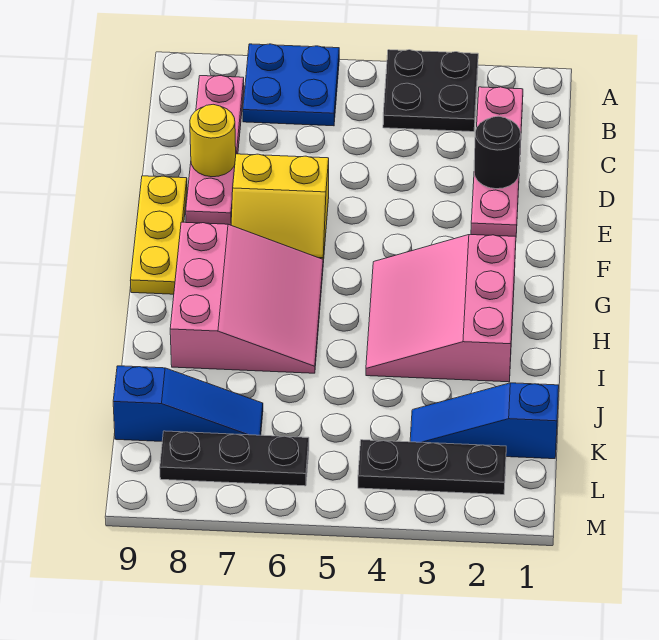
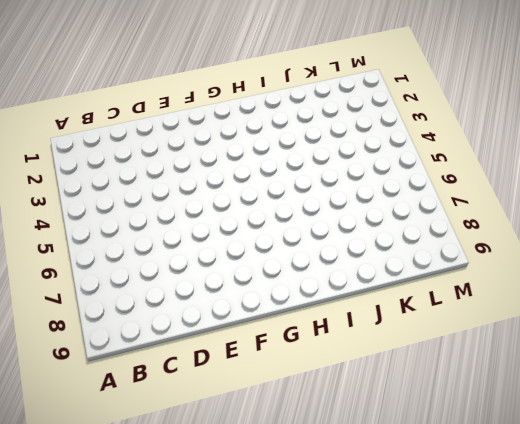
none -> black 2x2 plate [383,50,478,132]
none -> blue 2x2 plate [243,44,339,126]
none -> pink 1x4 plate [471,87,523,236]

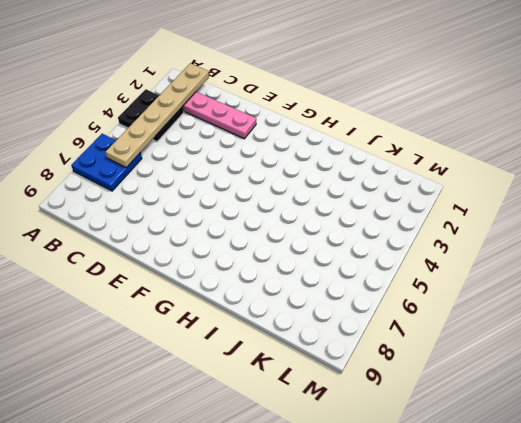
tan 1x6 plate [106,63,209,168] -> none
none -> pink 1x4 plate [186,76,244,225]
none -> yellow 2x2 slope [231,154,329,263]
none -> yellow 1x3 plate [130,176,187,294]

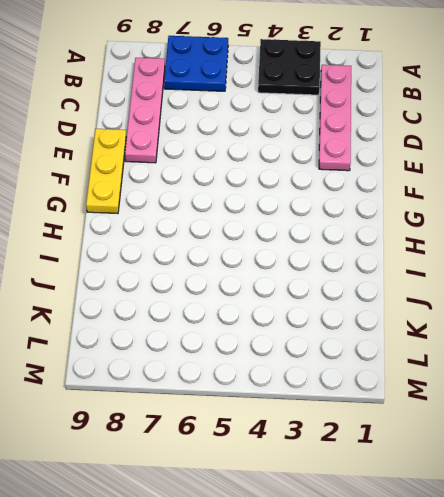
none -> yellow 2x2 slope [231,154,329,263]
none -> pink 3x3 slope [366,235,516,382]
none -> pink 3x3 slope [170,222,323,373]

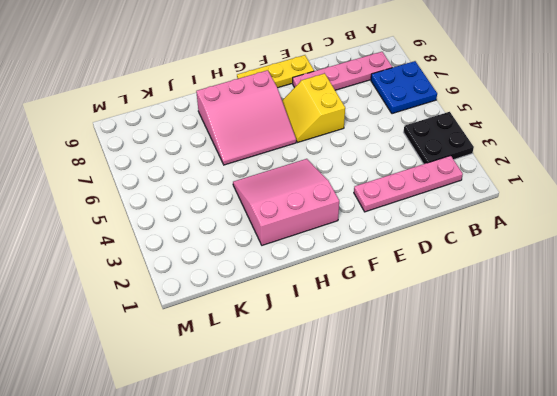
none -> blue 1x3 slope [410,383,559,459]
none -> blue 1x3 slope [113,366,263,441]
none -> black 1x3 plate [358,440,506,495]

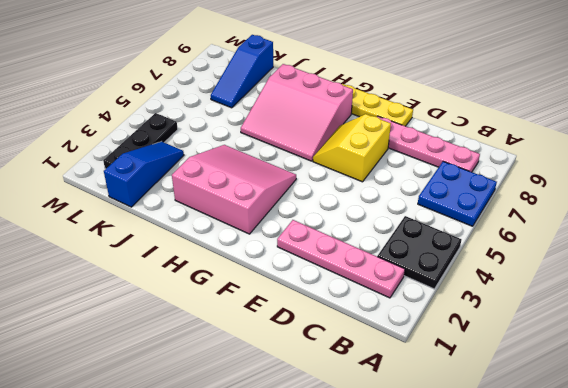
none -> black 1x3 plate [160,431,309,486]
none -> black 1x1 round brick [474,116,521,189]
none -> yellow 1x1 round brick [190,104,236,177]

